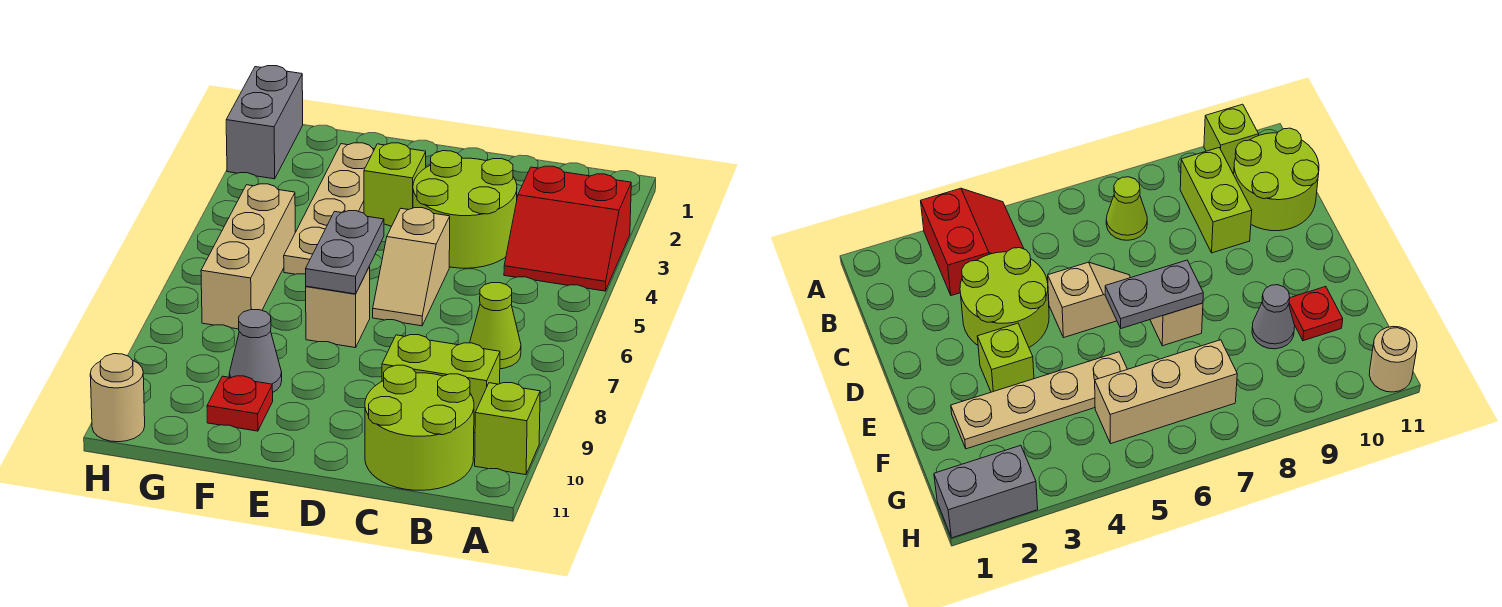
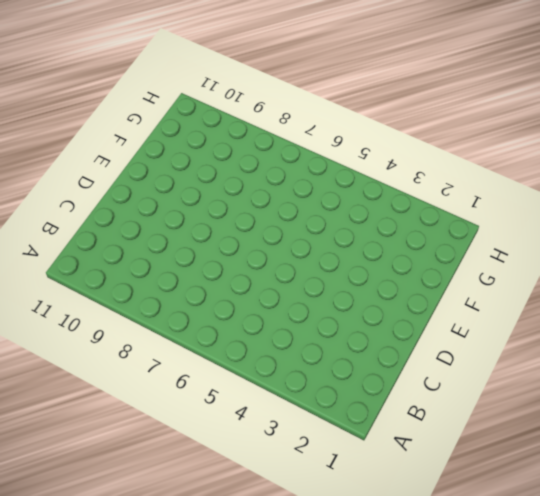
none -> red 2x2 slope [504,166,631,291]
none -> lime 1x1 brick [475,383,540,475]
none -> lime 1x1 cone [470,283,521,369]

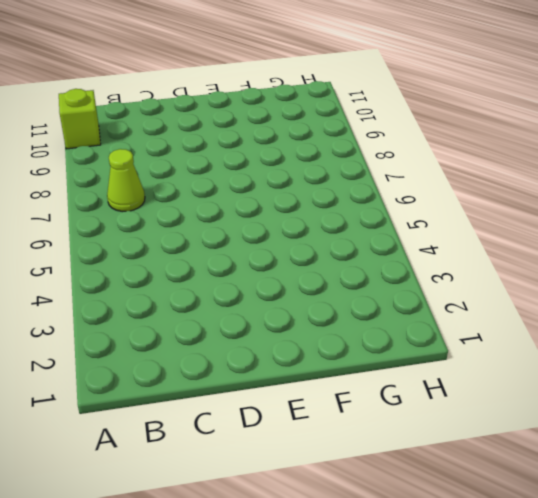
none -> red 2x2 slope [504,166,631,291]
none -> lime 1x2 brick [382,335,500,433]
none -> lime 2x2 round brick [365,365,474,490]

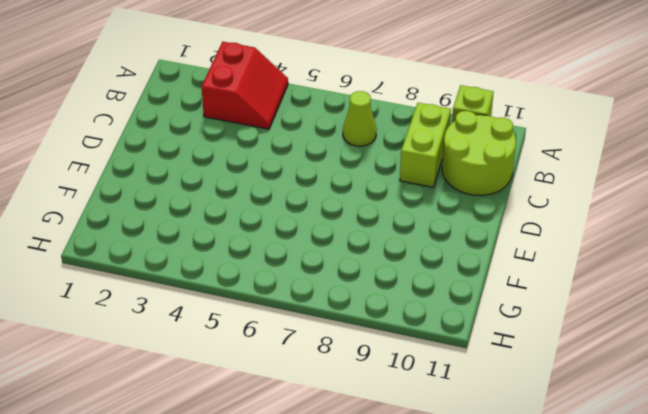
none -> lime 2x2 round brick [413,151,517,268]
none -> tan 1x2 slope [373,208,450,326]
none -> lime 1x1 brick [364,143,426,226]

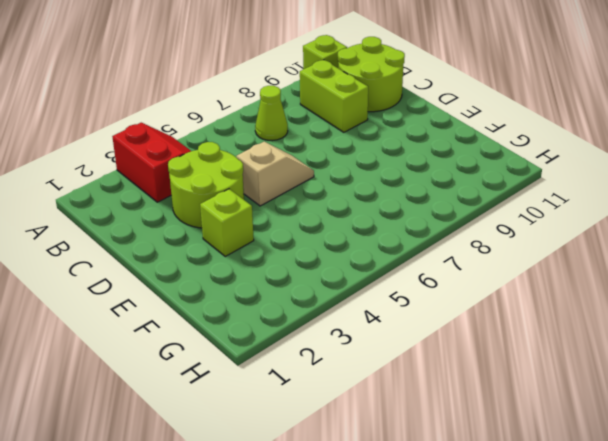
none -> tan 1x1 brick [306,267,370,348]
none -> tan 1x4 plate [284,143,374,274]
none -> grey 1x1 cone [229,310,282,392]

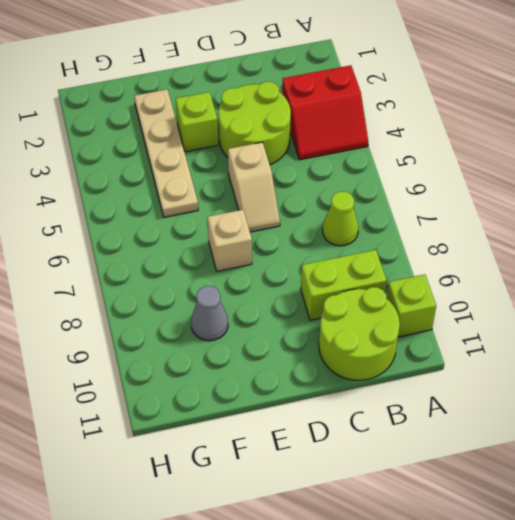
none -> red 1x1 plate [207,376,273,431]
none -> tan 1x3 brick [201,184,295,329]
none -> grey 1x2 brick [226,66,303,179]

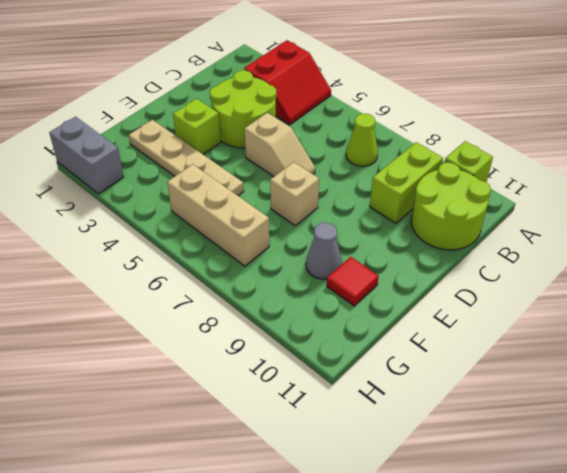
red 1x1 tile [327,257,379,306] -> red 1x1 plate [207,376,273,431]
none -> tan 1x1 round brick [90,354,145,442]
none -> grey 1x2 plate [306,211,384,294]

